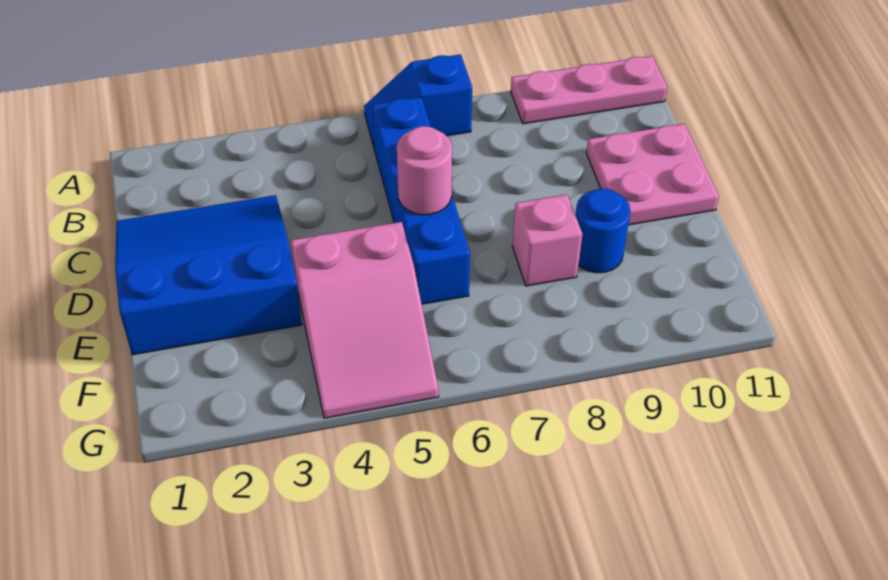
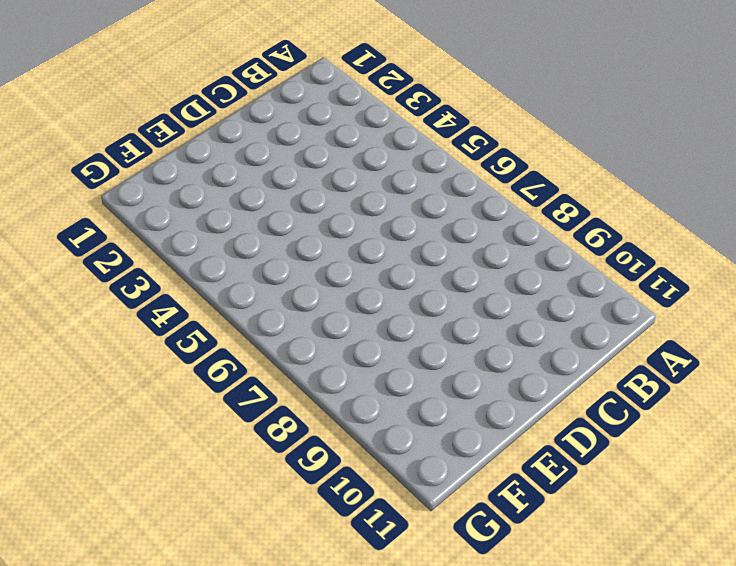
none -> blue 1x2 slope [364,54,472,147]
none -> pink 1x3 plate [511,56,667,124]

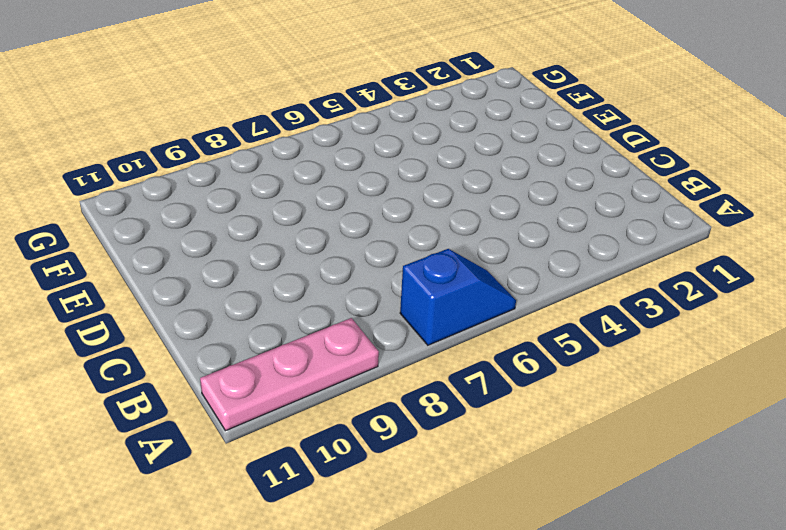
none -> blue 1x4 brick [372,97,470,304]
none -> blue 3x3 slope [115,195,302,355]

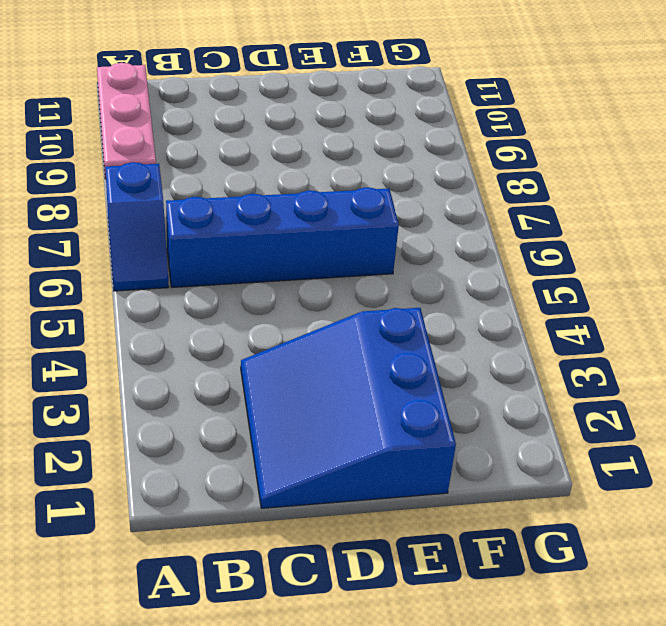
none -> pink 2x2 plate [586,124,719,225]
none -> pink 2x3 slope [291,222,439,418]

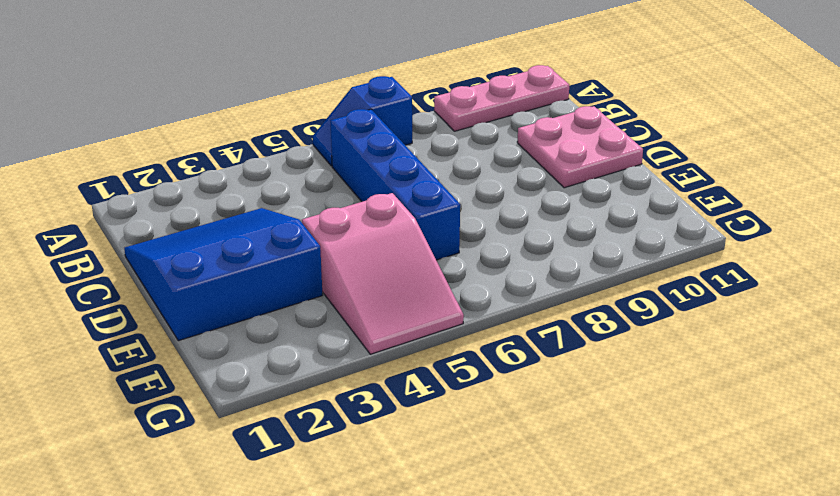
none -> pink 1x1 brick [512,195,582,286]
none -> blue 1x1 round brick [575,188,630,273]

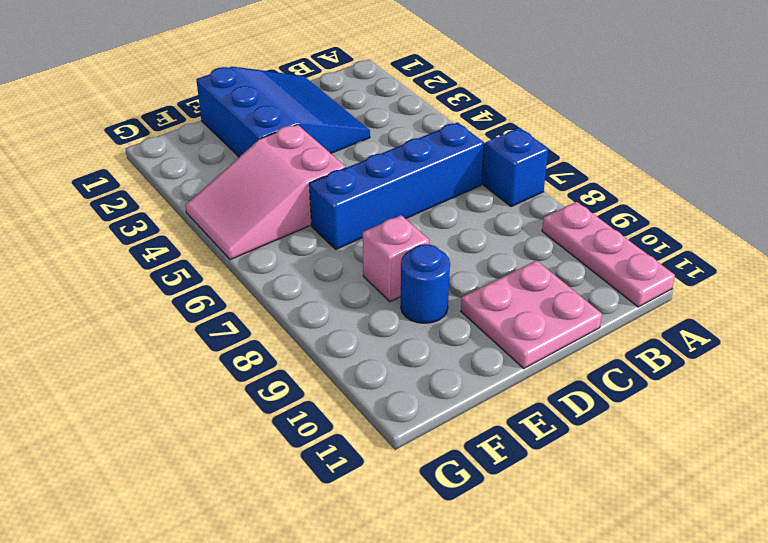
none -> pink 1x1 round brick [397,126,452,215]

